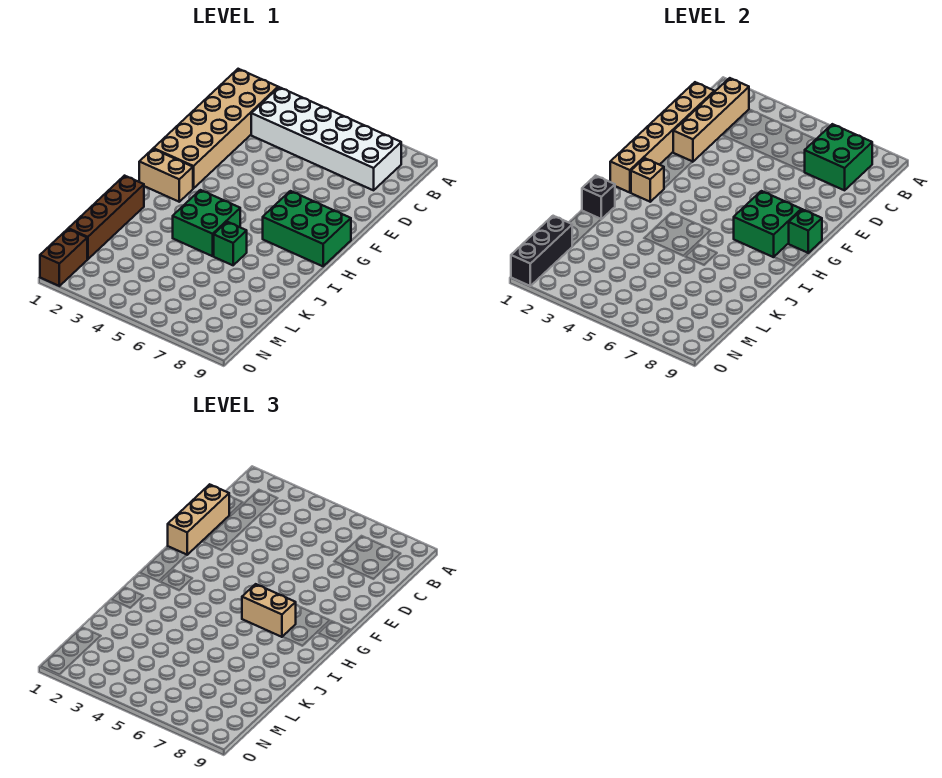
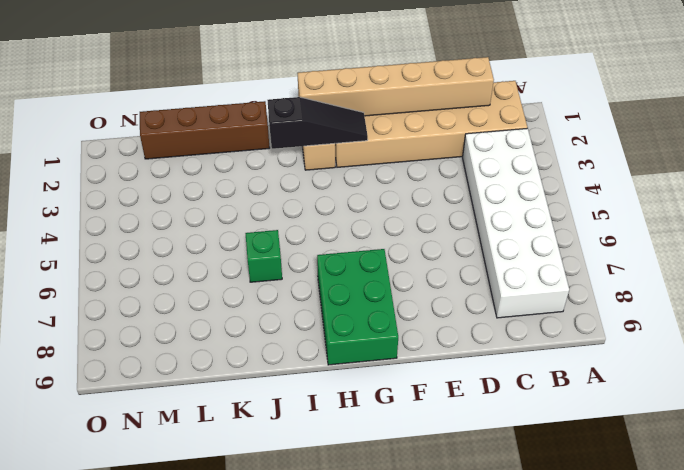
black 1x3 slope [267,97,368,149] -> tan 1x1 brick [631,158,664,202]
none -> green 2x2 brick [173,190,240,256]
none -> brown 1x2 brick [40,229,87,286]
none -> tan 1x4 brick [673,78,749,162]

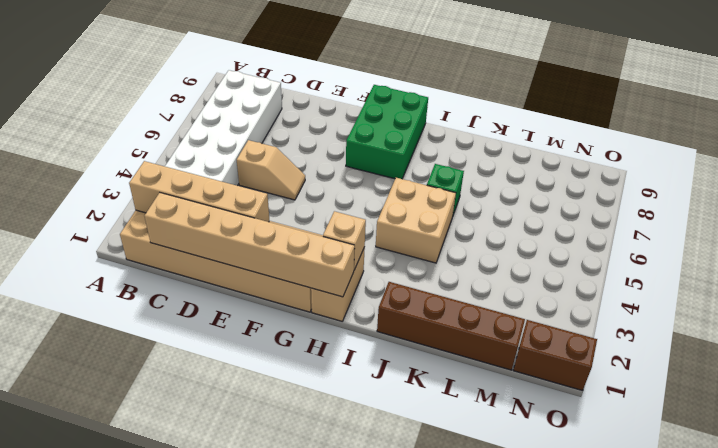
tan 1x2 slope [237,140,305,200] -> none
tan 2x2 brick [376,178,456,263] -> green 2x2 brick [173,190,240,256]
none -> green 2x2 brick [805,124,872,190]
none -> green 2x2 brick [734,191,801,257]
none -> green 1x1 brick [789,209,822,253]

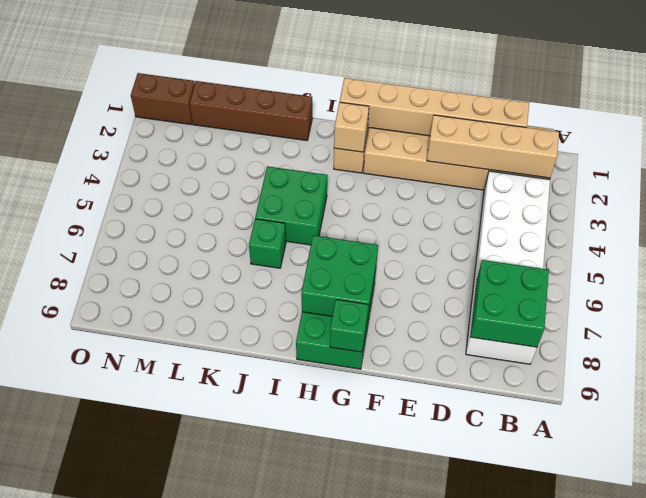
none -> black 1x1 brick [582,176,615,219]
none -> black 1x3 brick [511,216,572,286]
none -> tan 1x3 brick [168,484,229,555]

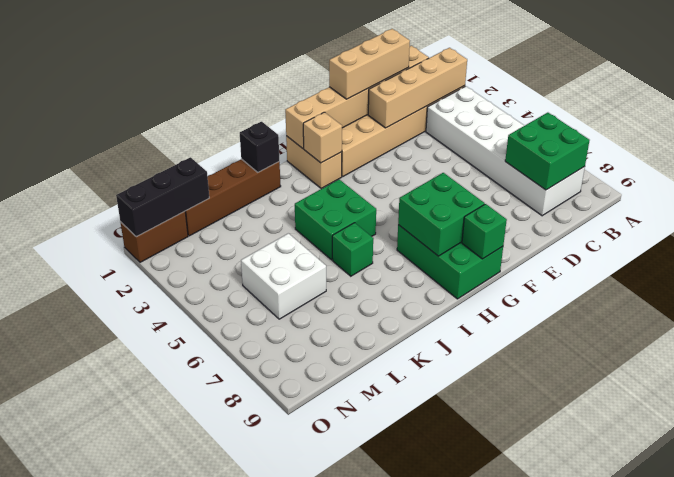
white 2x2 brick [241,233,326,319] -> none
none -> tan 1x2 brick [242,584,296,637]

